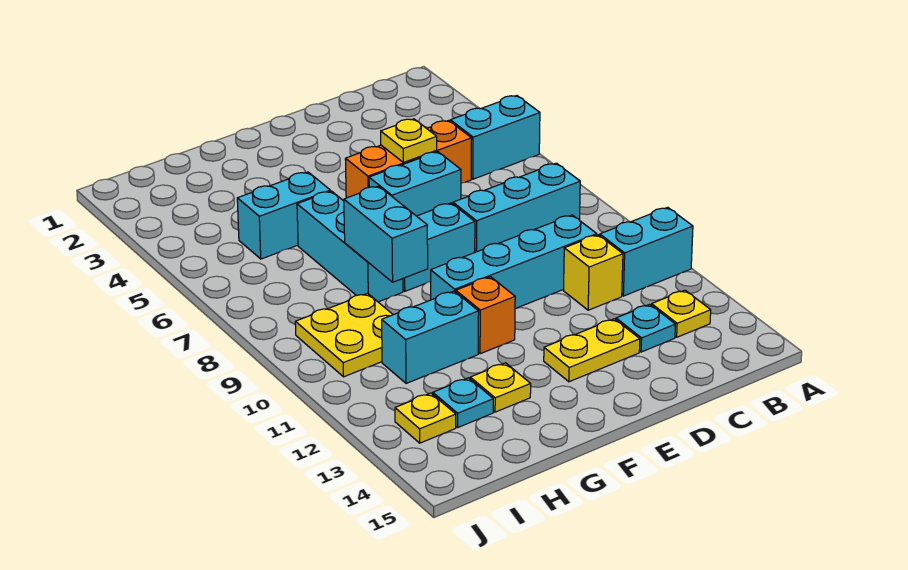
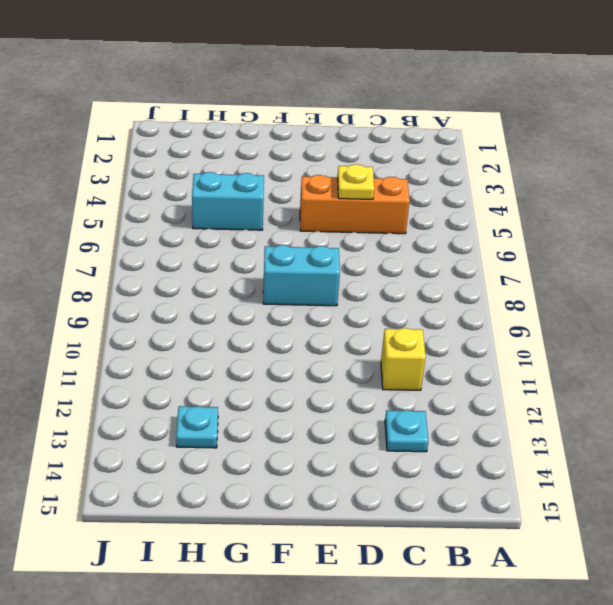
none -> cyan 1x2 brick [450,96,540,179]
none -> cyan 1x2 brick [600,207,693,296]
none -> cyan 1x3 brick [453,163,580,252]

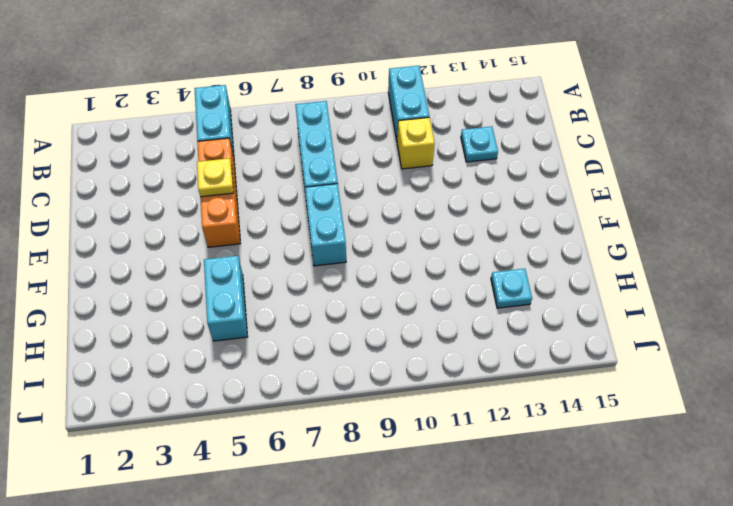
none -> yellow 1x1 plate [652,290,711,337]
none -> cyan 1x4 brick [431,215,597,309]
none -> cyan 1x2 brick [369,152,461,216]

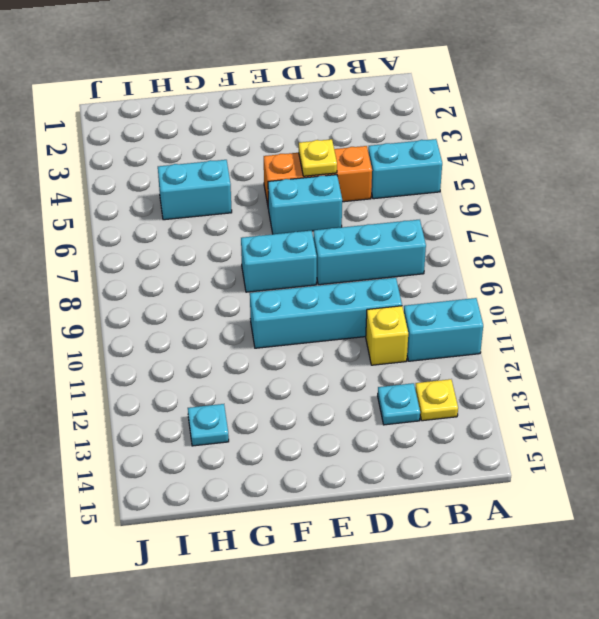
none -> yellow 1x2 plate [544,319,640,382]
none -> orange 1x1 brick [456,277,515,354]
none -> cyan 1x3 brick [297,191,403,302]

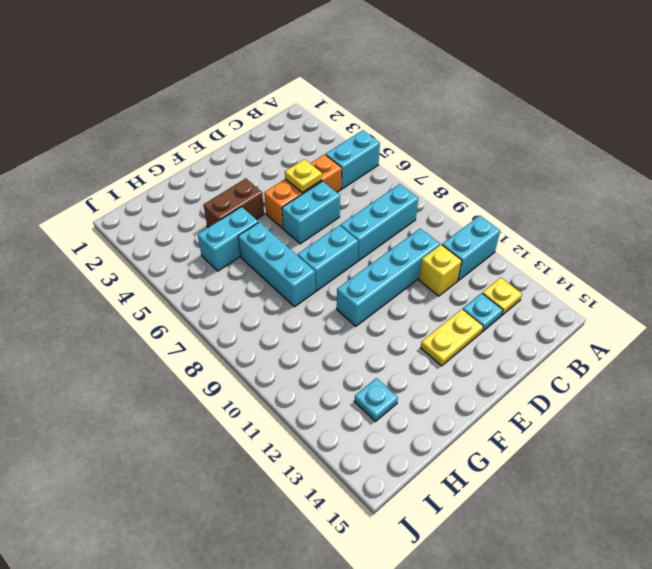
brown 1x2 brick [203,179,264,227] -> none
none -> orange 1x1 brick [456,277,515,354]
none -> cyan 1x2 brick [382,291,479,383]
none -> yellow 1x1 plate [470,363,531,412]

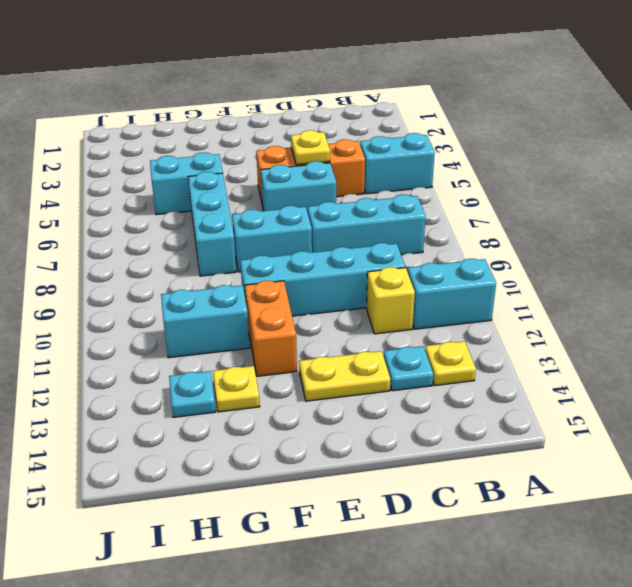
orange 1x2 brick [245,281,297,376] -> orange 1x1 brick [456,277,515,354]
none -> yellow 2x2 plate [295,293,393,377]
none -> yellow 1x1 plate [395,393,456,443]
none -> cyan 1x2 brick [344,186,428,282]

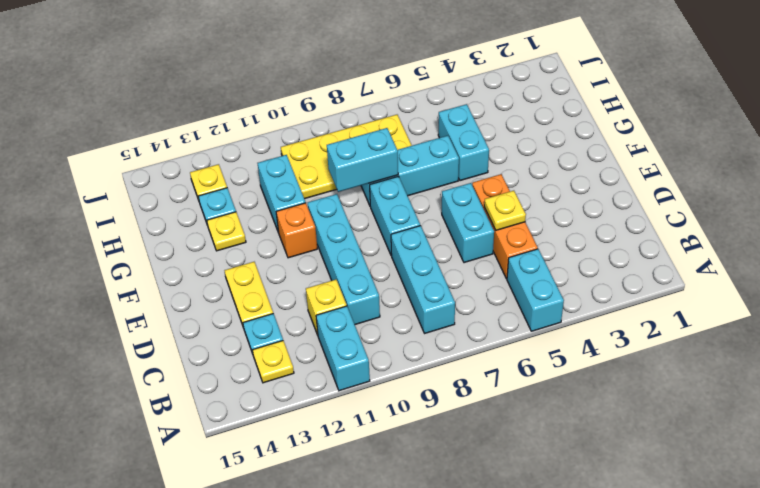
yellow 2x4 plate [281,115,412,199] -> yellow 2x2 plate [295,293,393,377]

